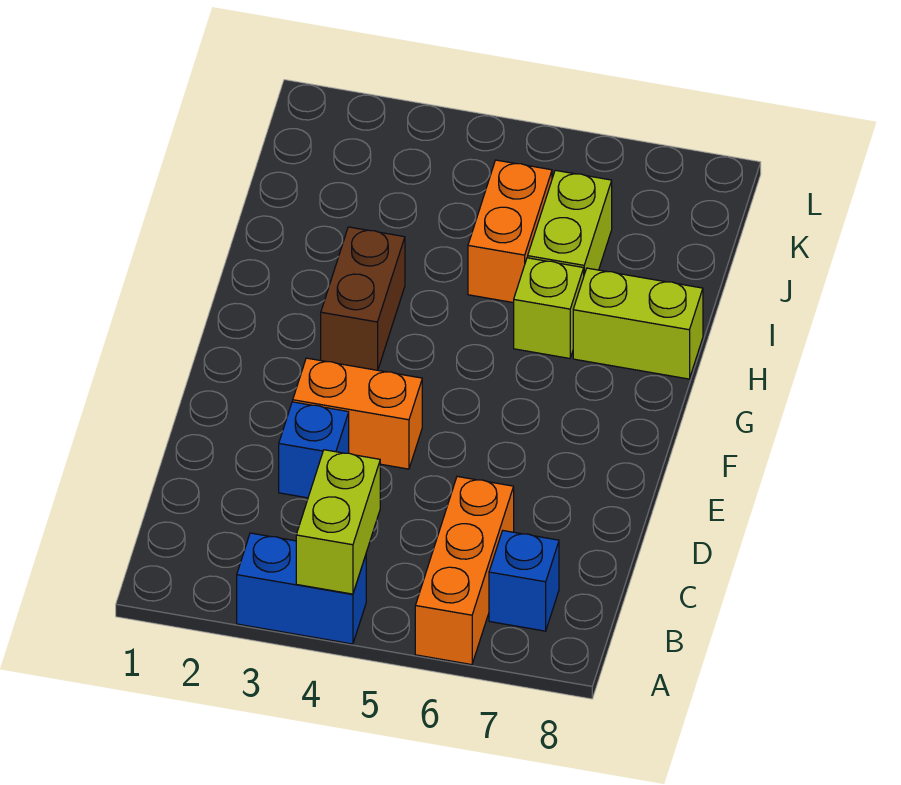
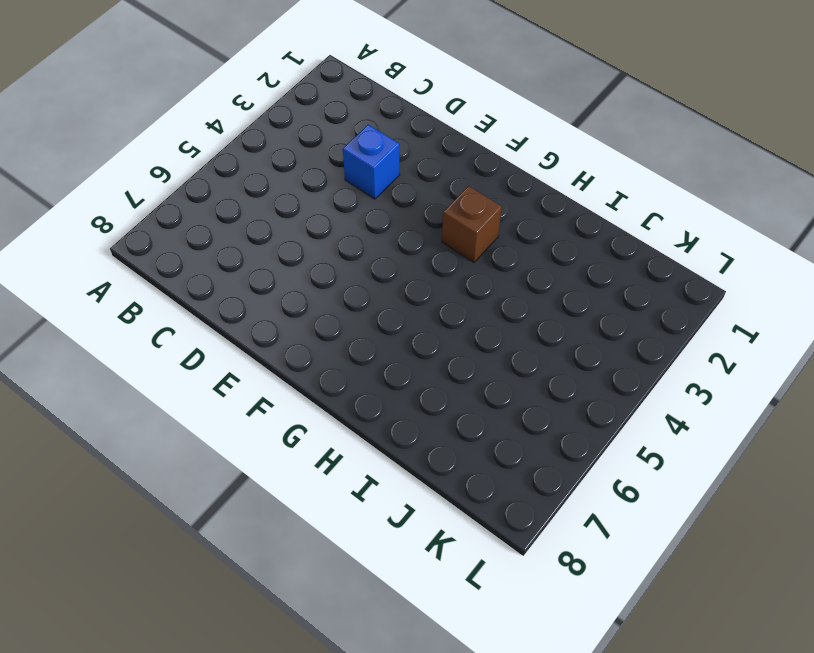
brown 1x1 brick [442,186,502,262] -> brown 1x2 brick [321,227,405,370]
none -> blue 1x2 brick [237,533,366,644]
none -> orange 1x3 brick [415,477,514,665]

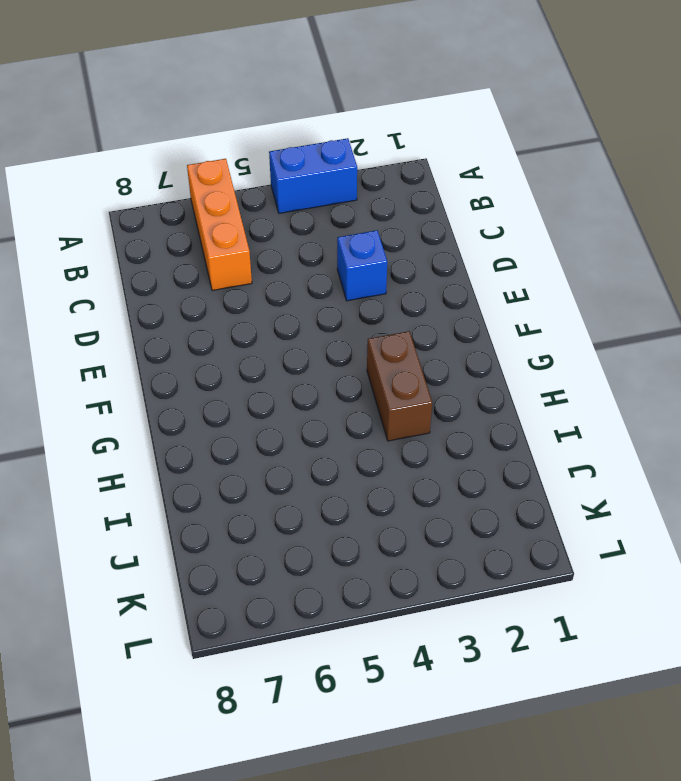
none -> blue 1x1 brick [489,531,559,631]
none -> orange 1x2 brick [293,358,422,469]

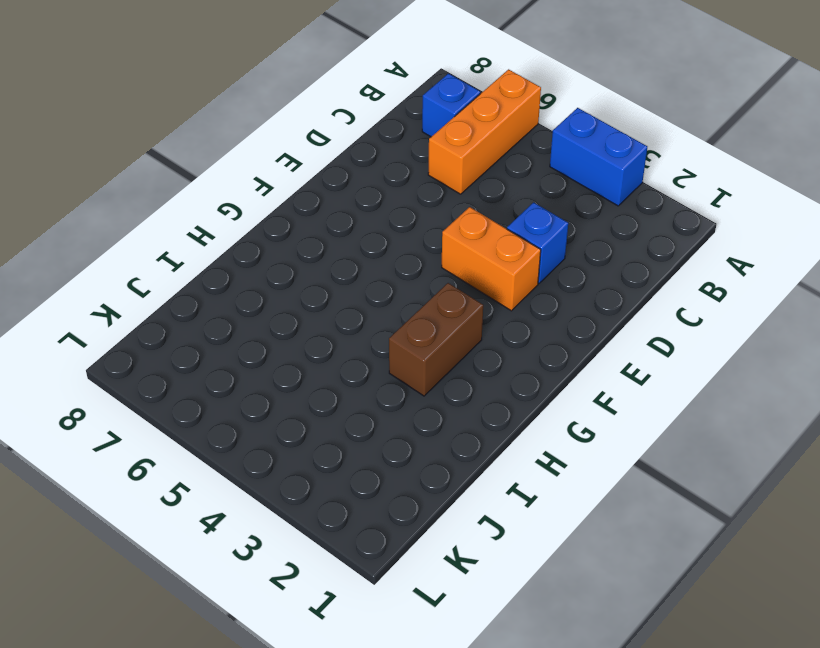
none -> lime 1x1 brick [514,258,584,358]
none -> lime 1x2 brick [573,268,703,379]

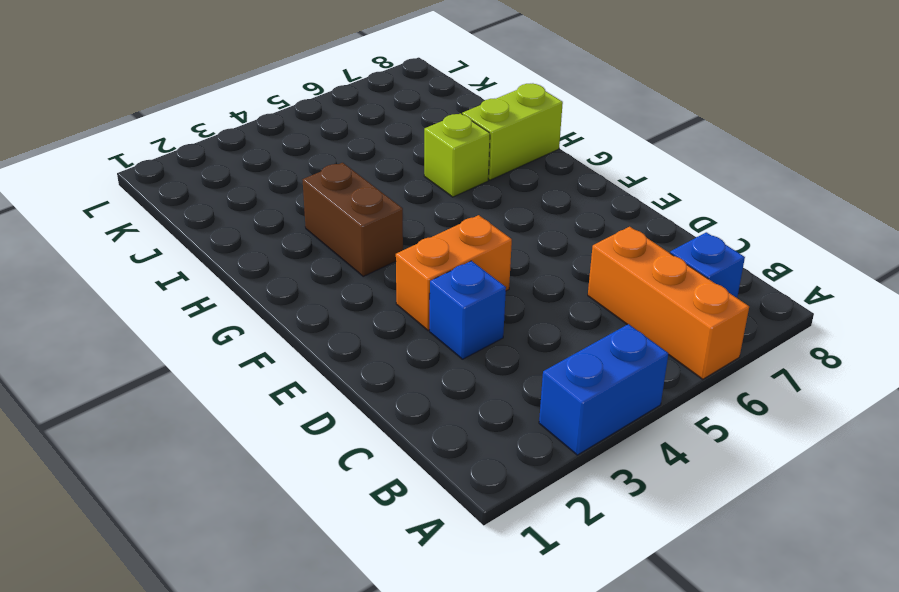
none -> orange 1x2 brick [468,160,552,303]
none -> lime 1x2 brick [528,170,612,274]

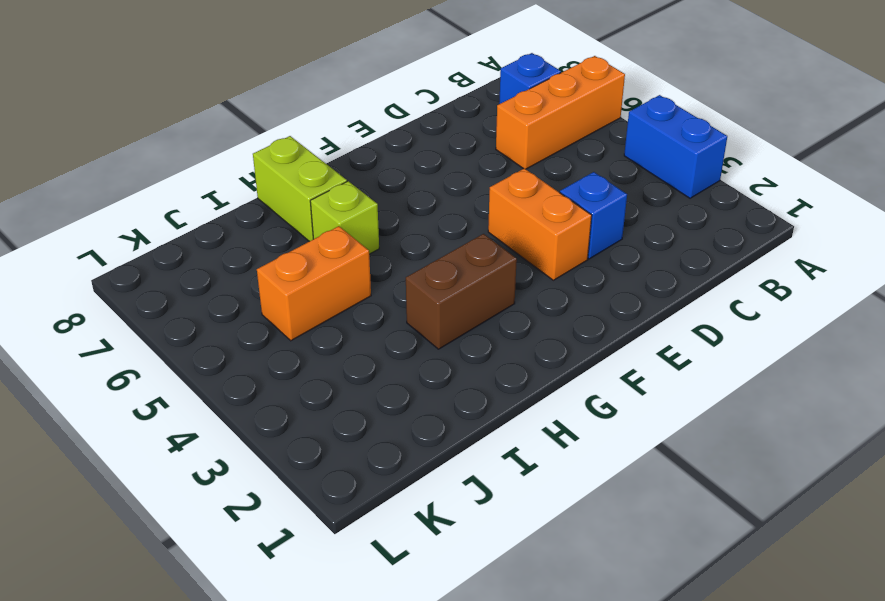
none -> lime 1x2 brick [528,170,612,274]
none -> lime 1x2 brick [296,450,380,594]

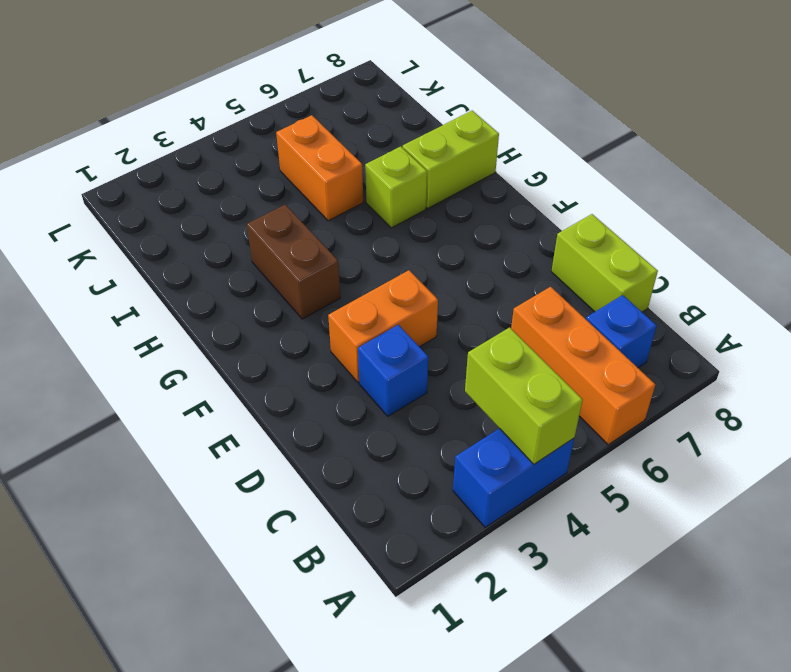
lime 1x2 brick [551,214,658,312] -> lime 1x2 brick moved to [528,170,612,274]

